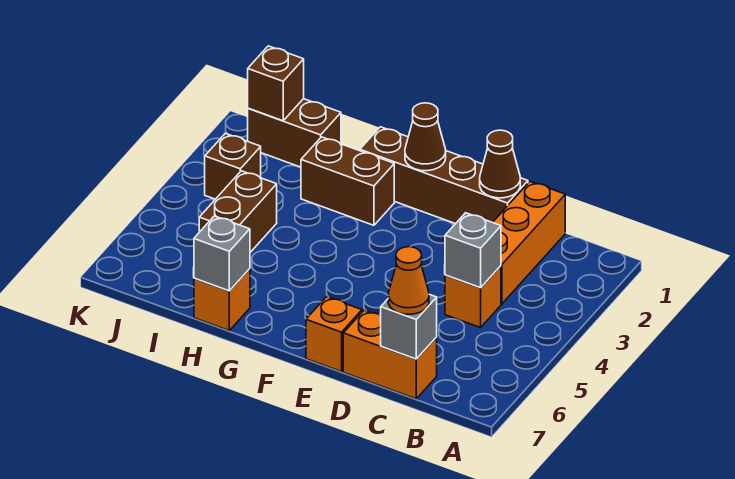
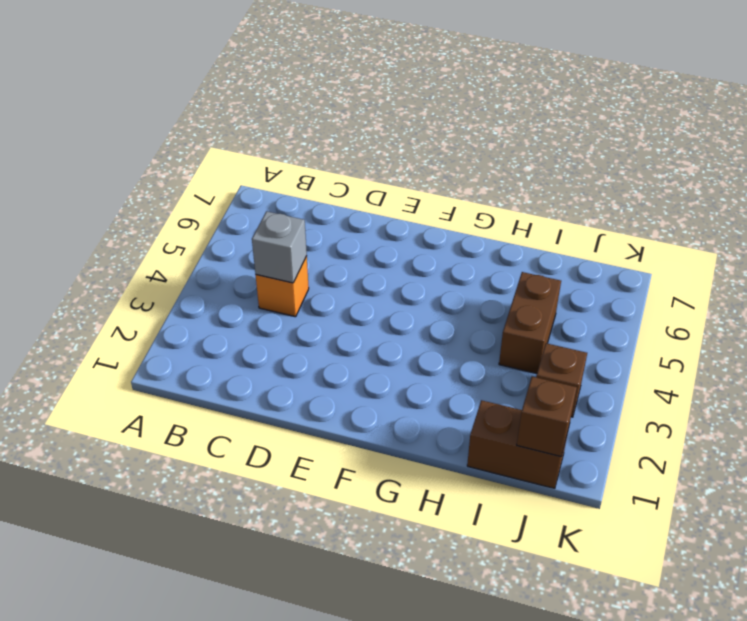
none -> orange 1x3 brick [493,181,565,304]
none -> orange 1x2 brick [343,311,437,399]
none -> brown 1x4 brick [360,127,528,224]

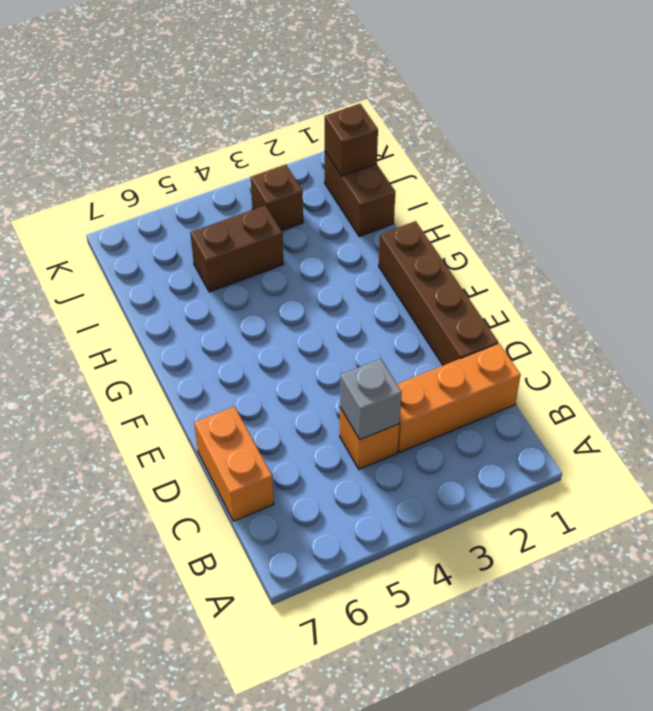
none -> orange 1x1 brick [306,297,362,372]
none -> brown 1x2 brick [301,137,394,225]
none -> orange 1x1 brick [194,269,250,331]

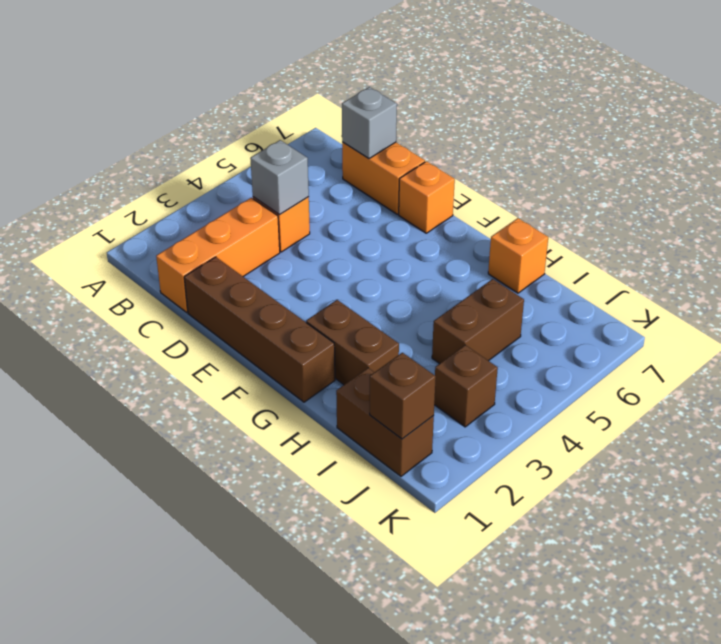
none -> brown 1x1 cone [480,130,520,198]
none -> brown 1x1 cone [405,103,446,171]
none -> grey 1x1 brick [194,216,250,291]

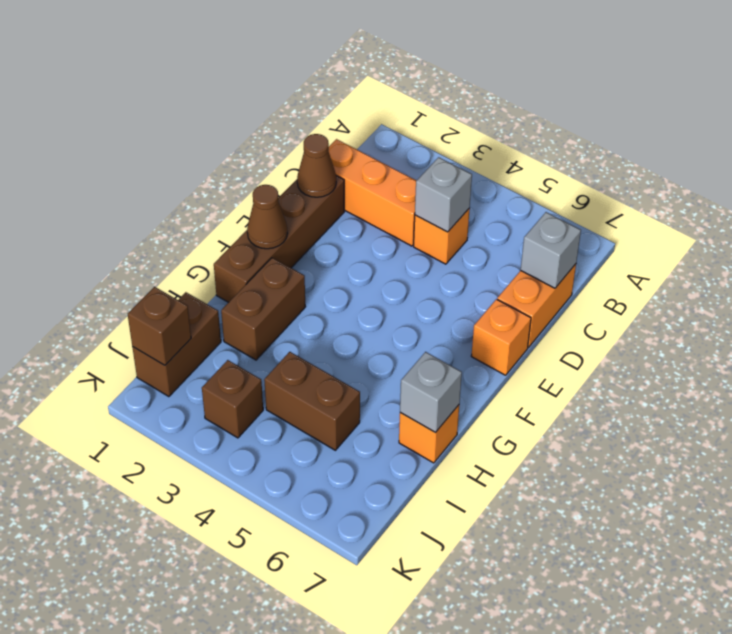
none -> orange 1x1 cone [388,247,429,314]

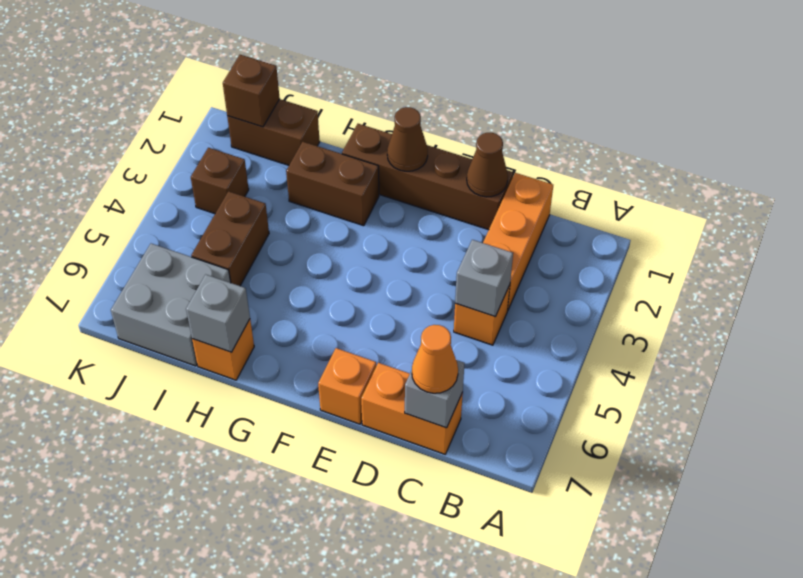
grey 2x2 brick [111,244,231,366] -> none

